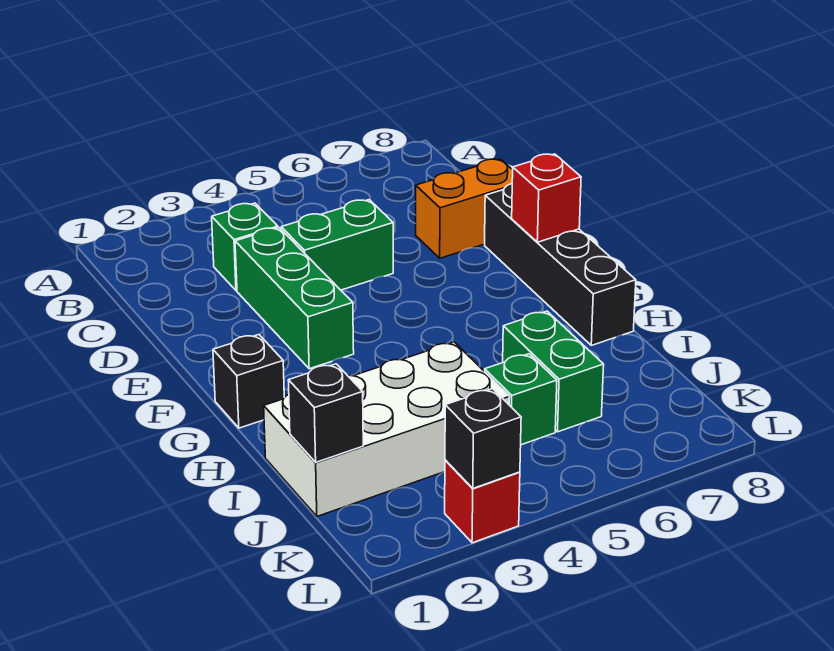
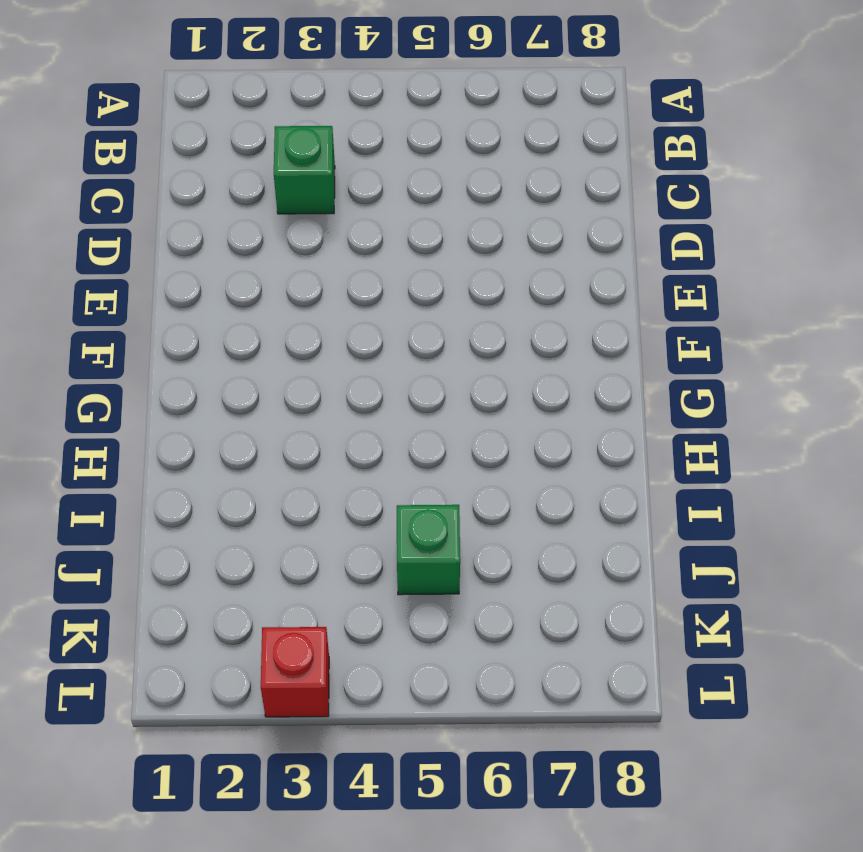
none -> green 1x3 brick [235,228,354,369]
none -> green 1x2 brick [281,200,393,290]
none -> orange 1x2 brick [416,159,513,258]

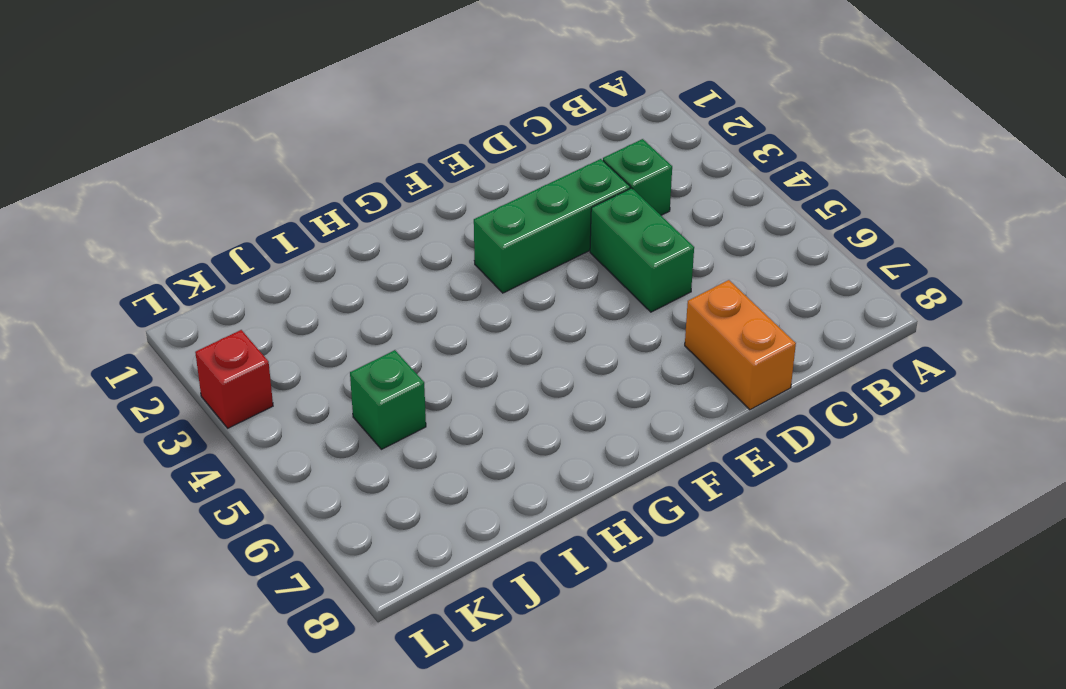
none -> black 1x4 brick [485,184,636,345]
none -> black 1x1 brick [213,335,284,428]
none -> white 2x4 brick [264,342,510,516]

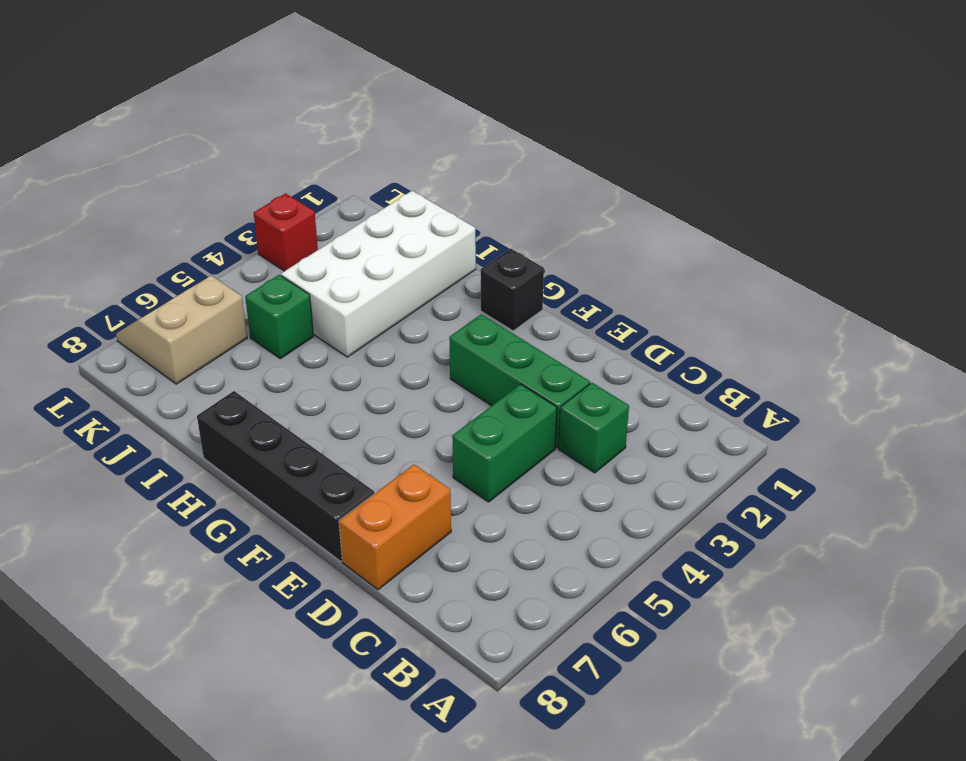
tan 2x2 slope [116,276,247,384] -> none
none -> green 1x2 brick [503,311,604,432]
none -> red 1x1 brick [512,154,581,242]
none -> black 1x1 brick [288,364,363,462]

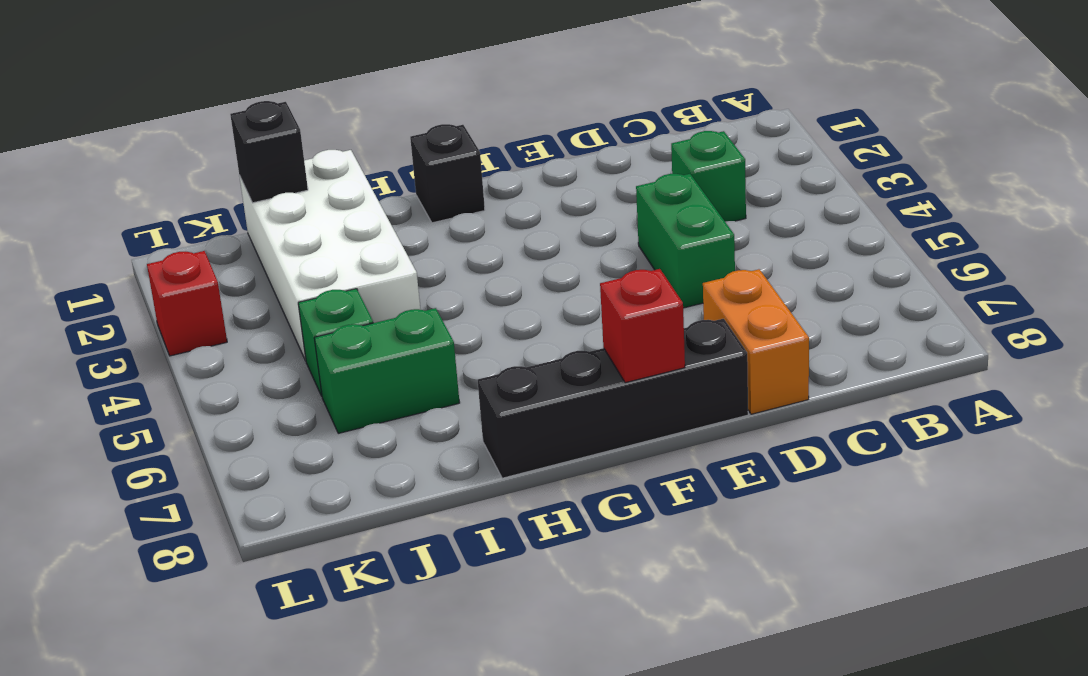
none -> green 1x3 brick [235,228,354,369]
none -> black 1x1 brick [445,389,521,488]

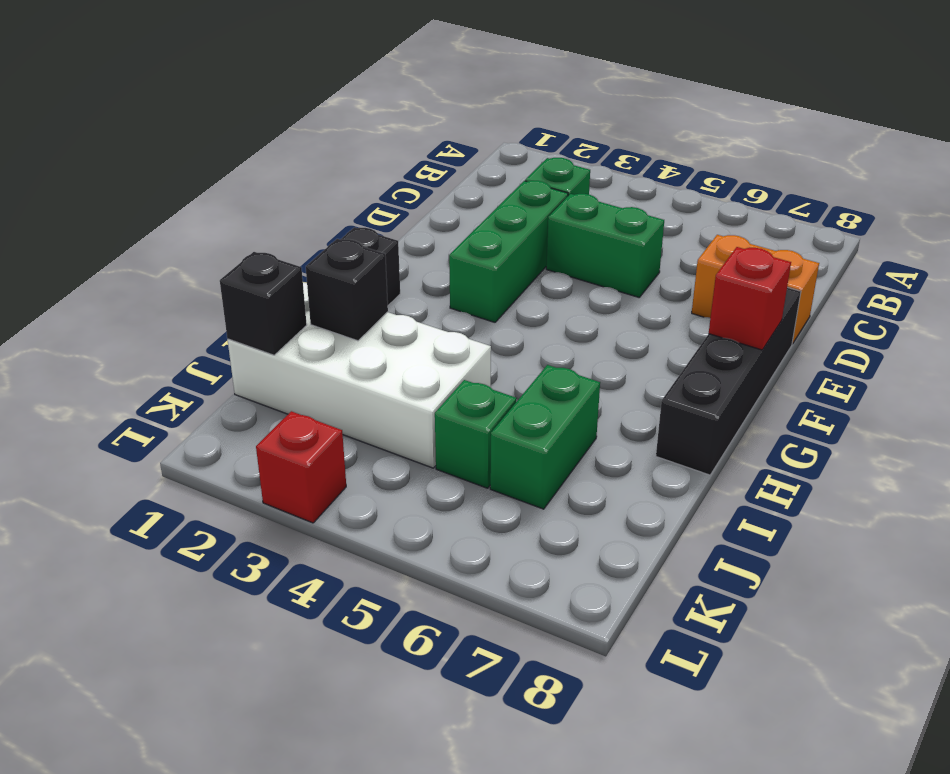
black 1x1 brick [306,239,388,341] -> black 1x1 brick moved to [445,389,521,488]

